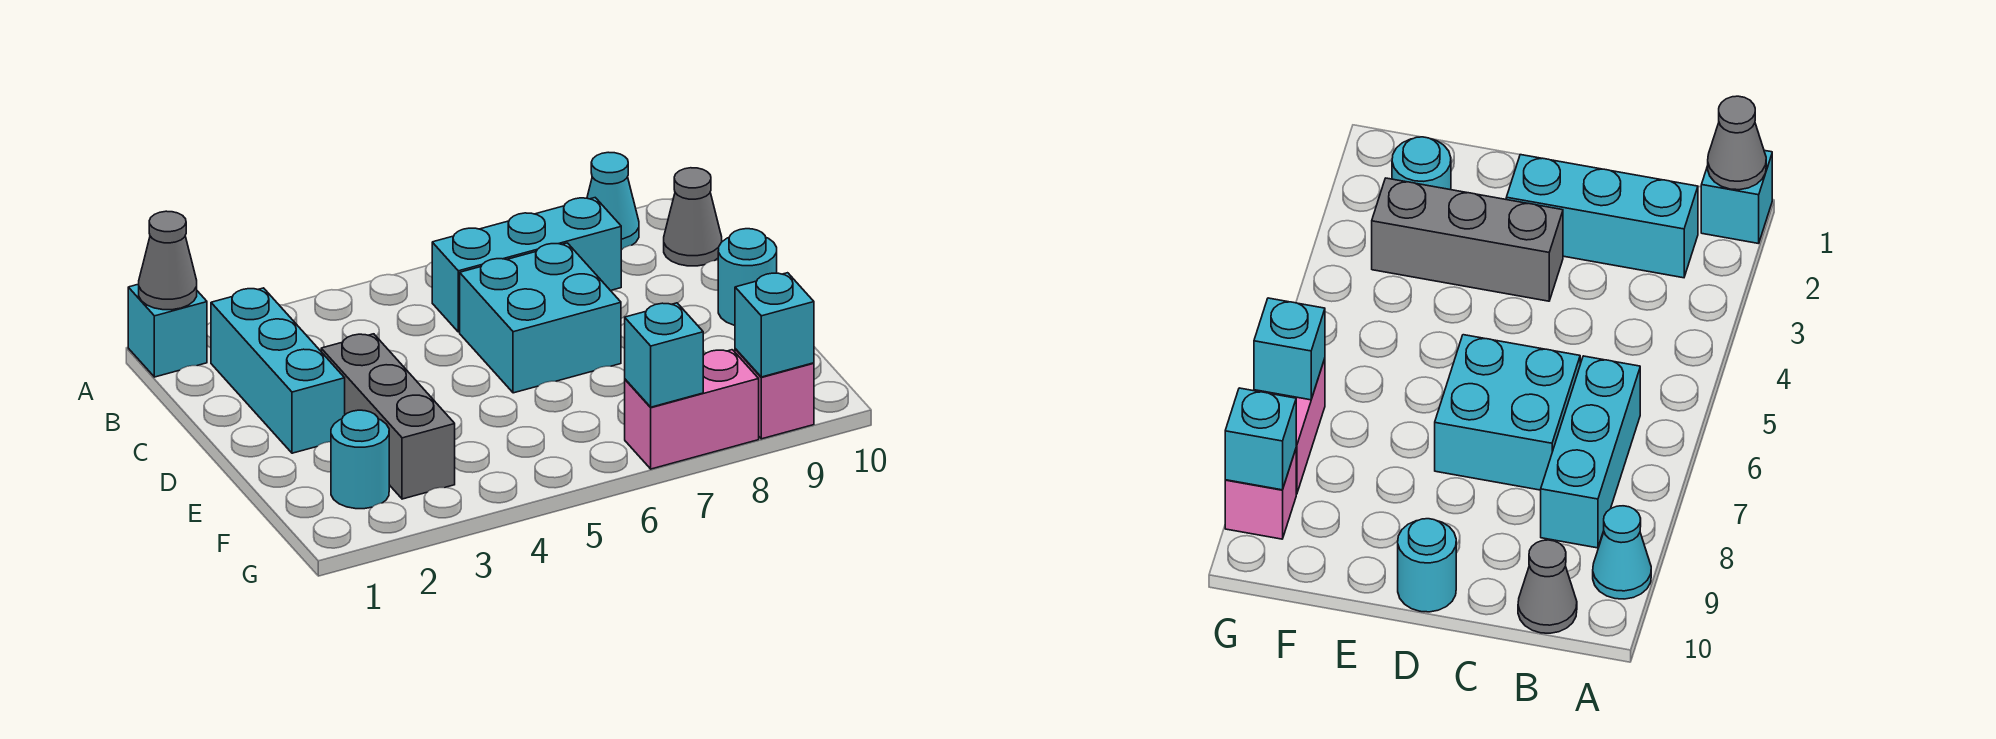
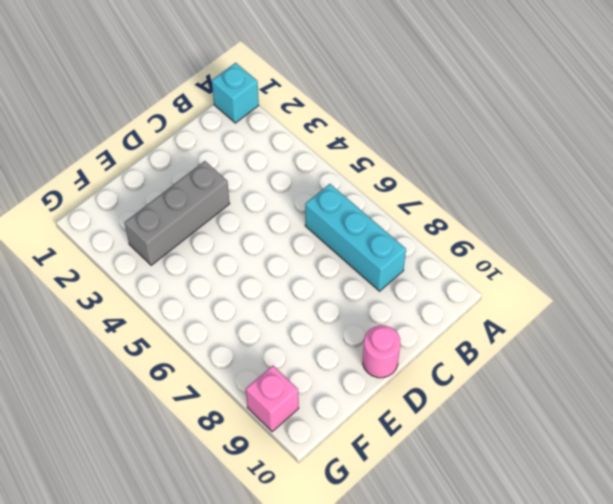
pink 1x1 round brick [363,325,400,378] -> cyan 1x1 round brick [718,229,777,325]
none -> cyan 1x1 cone [587,152,639,249]
none -> cyan 1x3 brick [211,288,345,453]
none -> grey 1x1 cone [664,168,722,266]

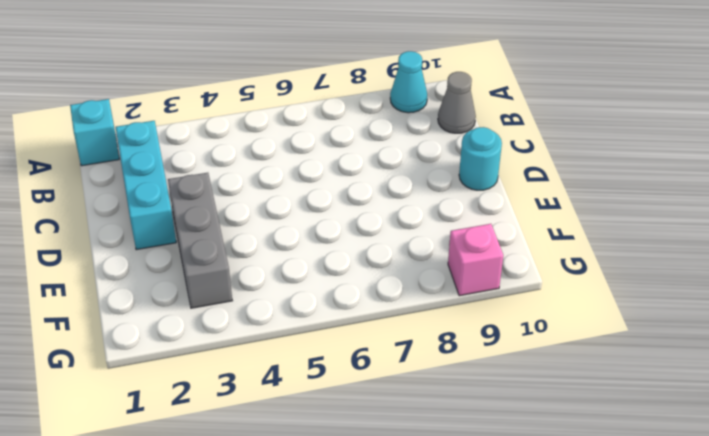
none -> cyan 1x3 brick [432,198,621,332]
none -> cyan 2x2 brick [460,243,621,393]
none -> cyan 1x1 round brick [331,410,389,509]

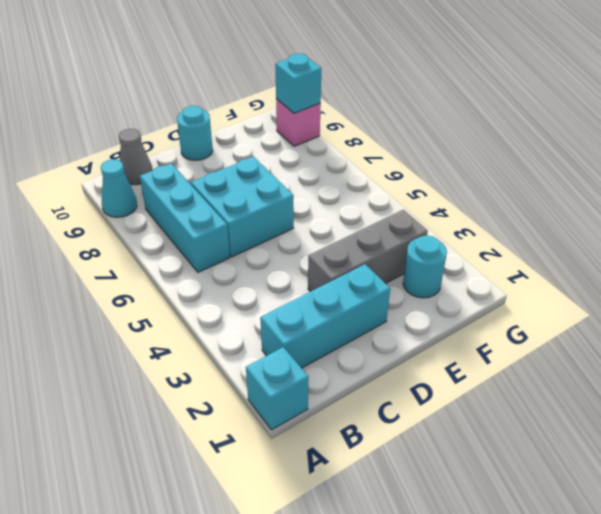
none -> pink 1x2 brick [625,350,759,469]
none -> grey 1x1 cone [139,211,197,310]
none -> cyan 1x1 brick [625,303,703,407]

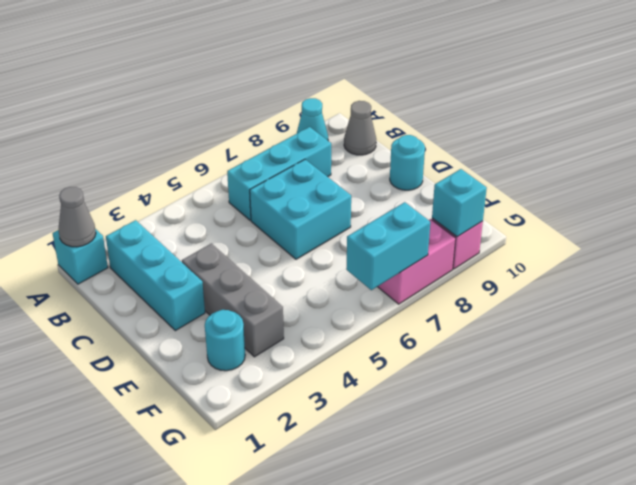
cyan 1x2 brick [346,202,430,290] -> cyan 1x1 brick [625,303,703,407]

